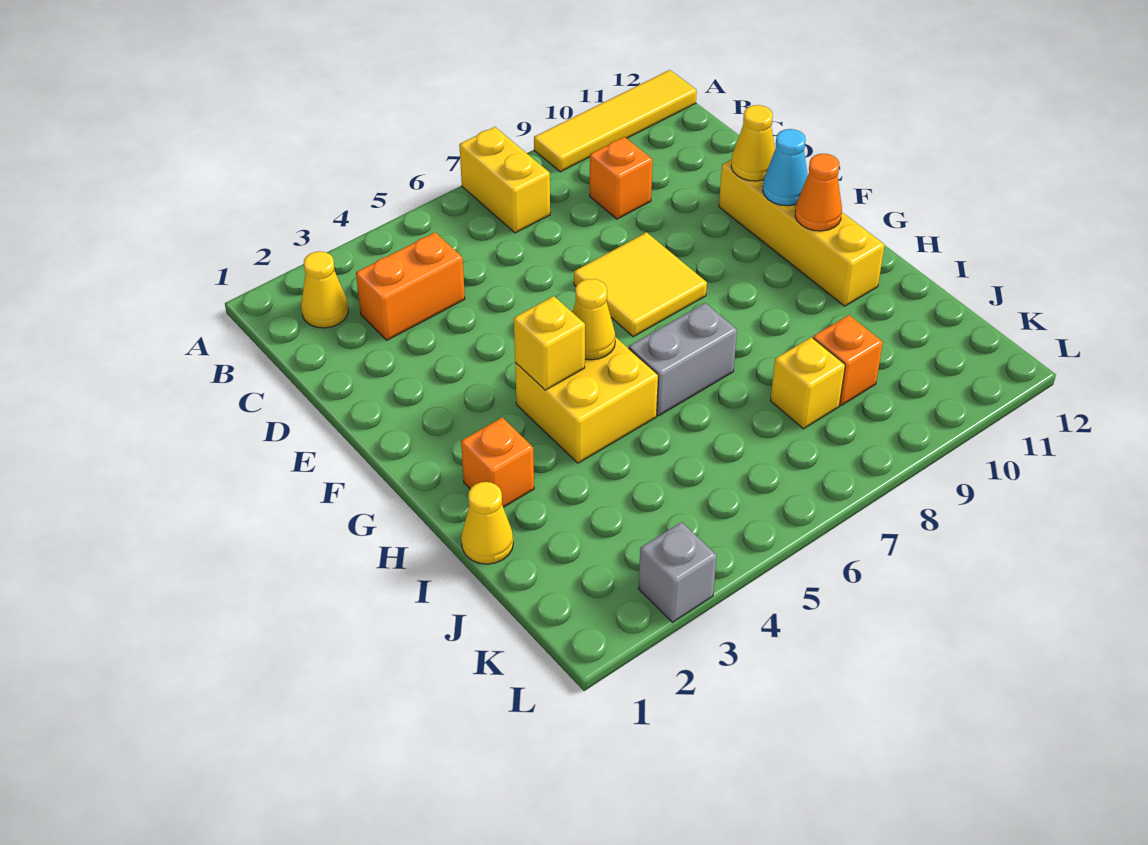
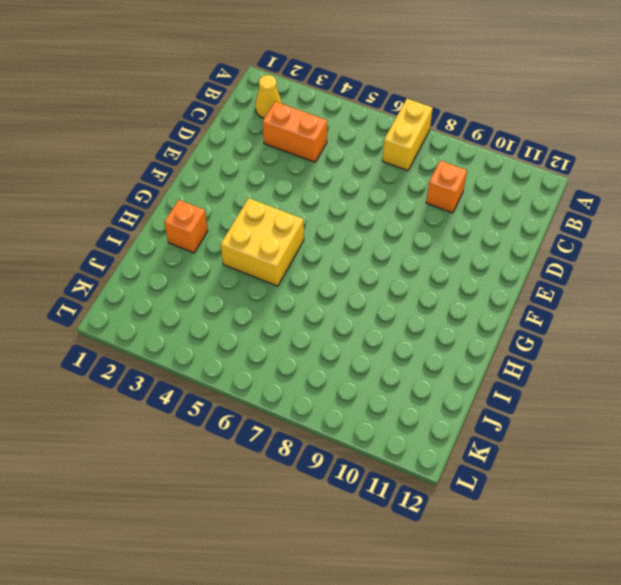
none -> yellow 1x4 tile [534,70,697,172]
none -> yellow 2x2 tile [574,232,707,337]
none -> yellow 1x4 brick [719,159,885,306]

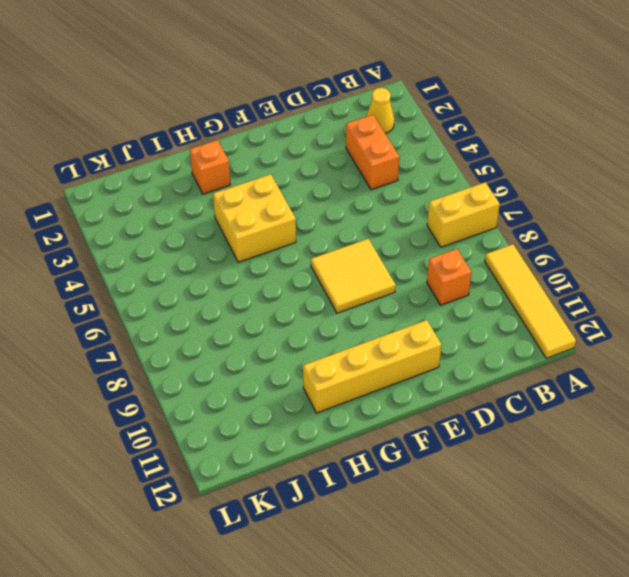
none -> grey 1x2 brick [629,303,737,416]
none -> yellow 1x1 cone [461,482,513,564]
none -> yellow 1x1 brick [771,337,845,429]

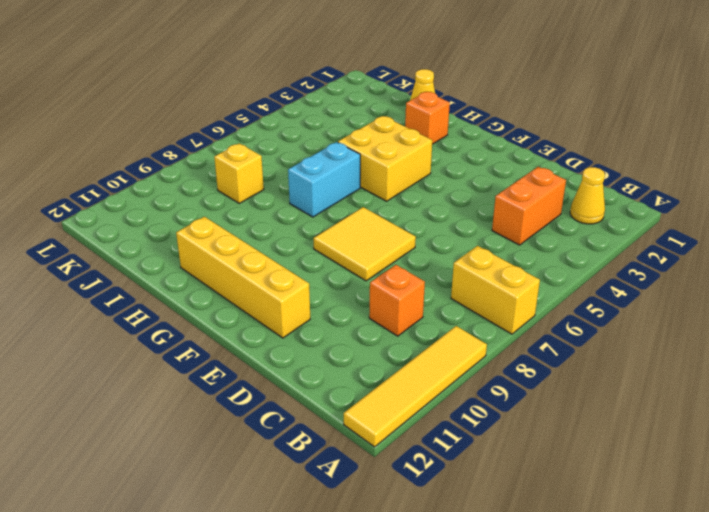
cyan 1x2 brick [288,142,360,217] -> grey 1x2 brick [629,303,737,416]
none -> orange 1x1 brick [813,315,883,405]
none -> grey 1x1 brick [639,522,717,622]
none -> yellow 1x1 cone [731,105,775,181]

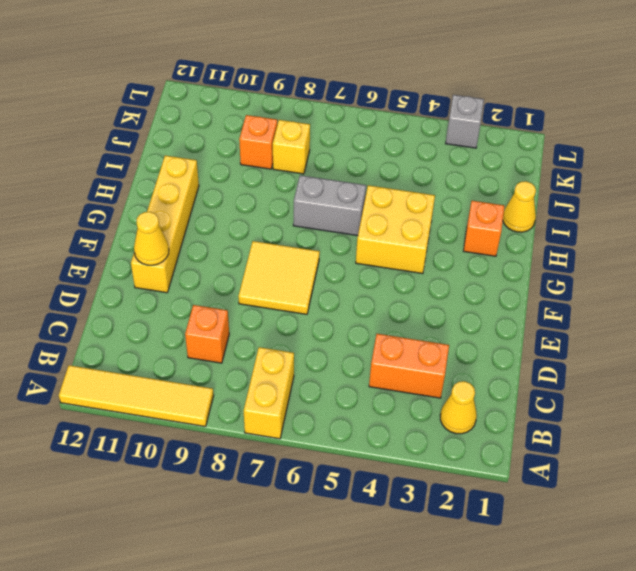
none -> cyan 1x1 cone [763,129,808,206]
none -> yellow 1x1 brick [514,296,585,390]
none -> yellow 1x1 cone [572,279,615,360]

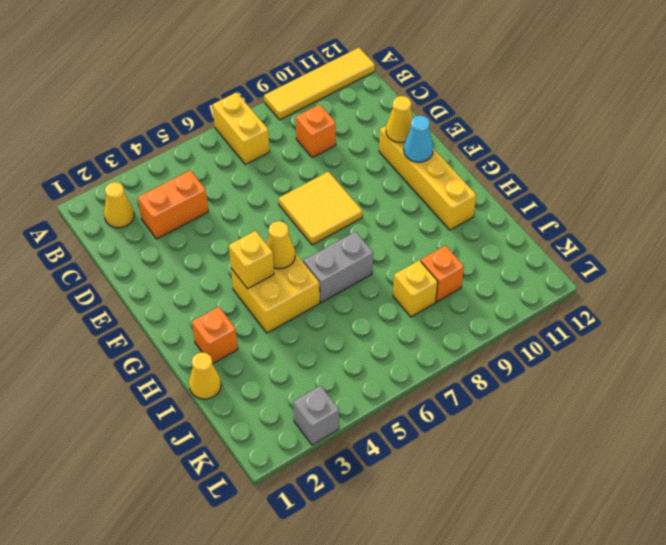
none -> orange 1x1 cone [795,154,842,231]

